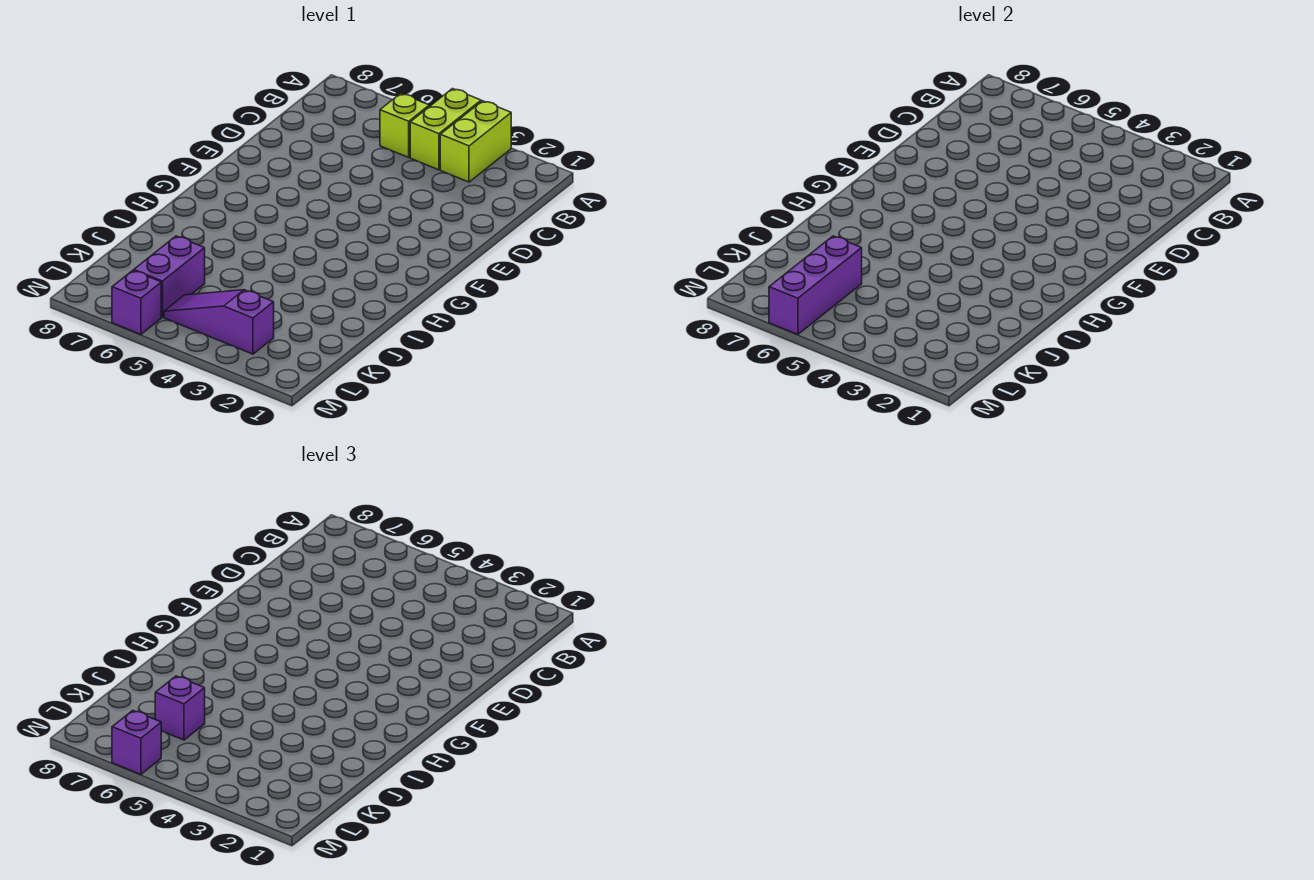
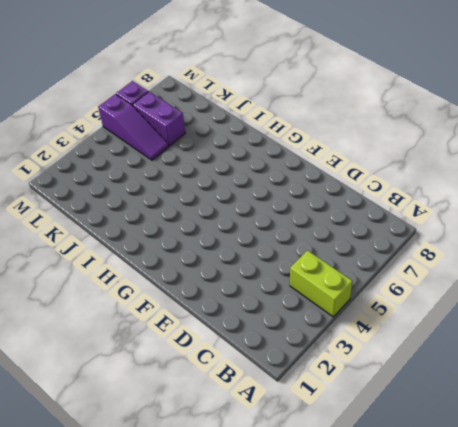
purple 1x3 slope [98,94,169,160] -> purple 1x3 slope turned to [164,290,274,354]
none -> lime 1x2 brick [440,101,511,182]
none -> lime 1x1 brick [380,93,429,157]

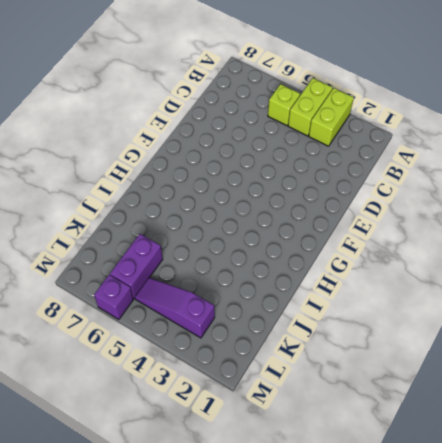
none -> purple 1x3 brick [769,236,862,334]
none -> purple 1x1 brick [155,676,205,740]

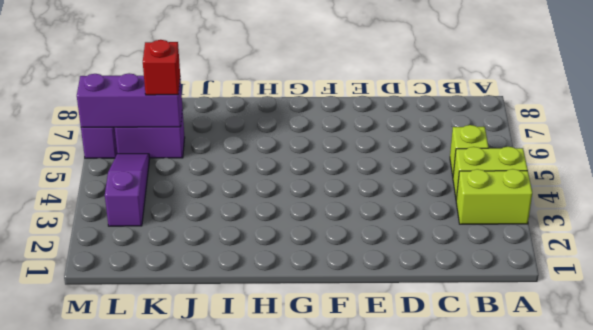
red 1x1 brick [143,40,180,95] -> purple 1x1 brick [155,676,205,740]
none -> purple 1x1 brick [112,710,161,774]

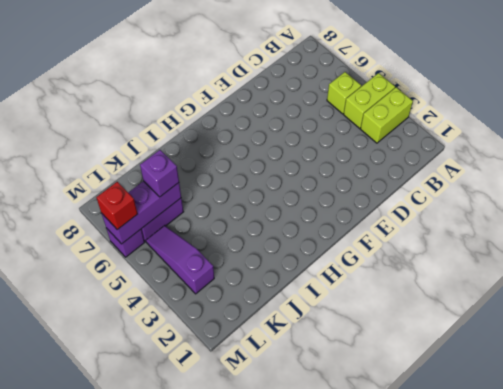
red 1x1 brick [96,182,138,230] -> purple 1x1 brick [112,710,161,774]

